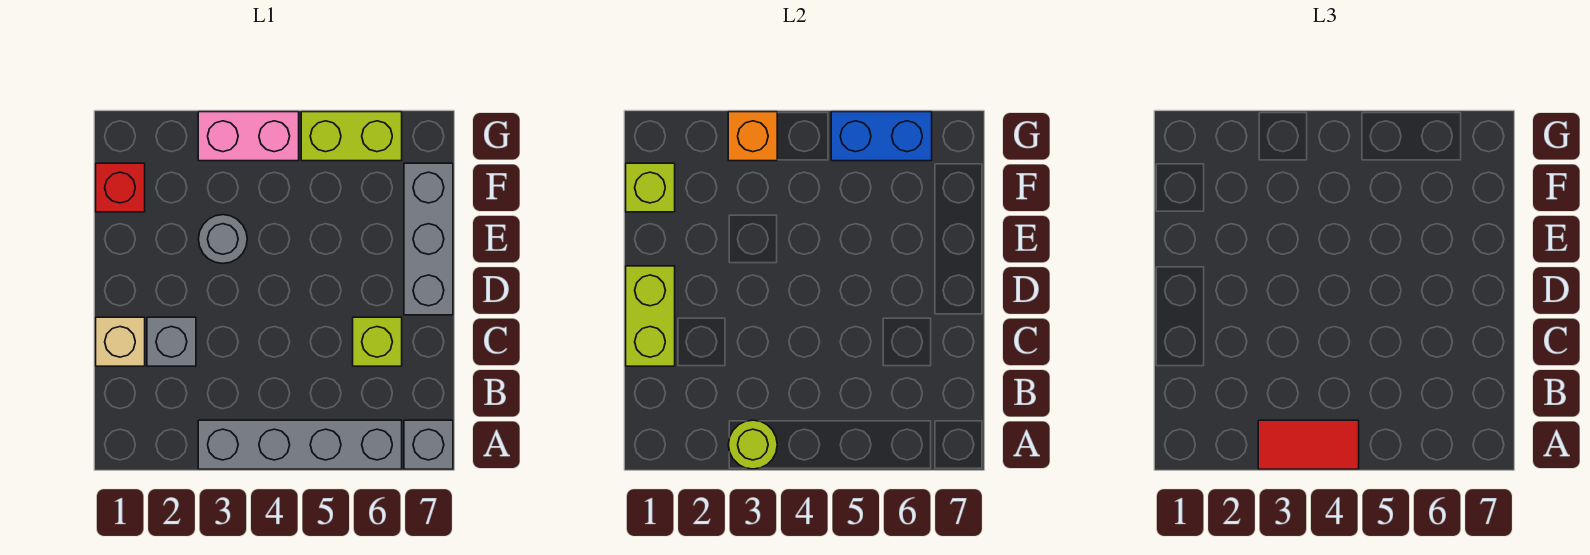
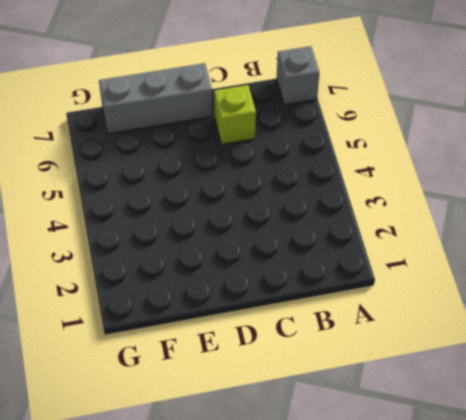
none -> grey 1x4 brick [198,420,402,469]
none -> tan 1x1 brick [96,317,145,366]
none -> grey 1x1 brick [147,317,196,366]

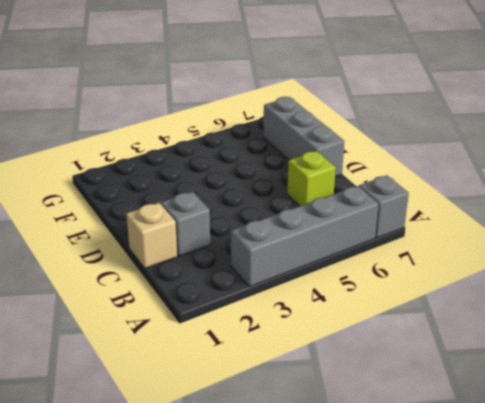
none -> grey 1x1 round brick [198,215,247,263]
none -> red 1x1 brick [96,163,145,212]
none -> pink 1x2 brick [198,112,299,161]

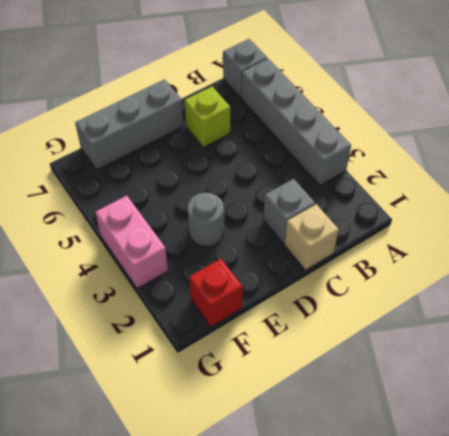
none -> lime 1x2 brick [301,112,402,161]
none -> lime 1x1 round brick [728,420,777,469]
none -> lime 1x2 brick [626,266,675,366]

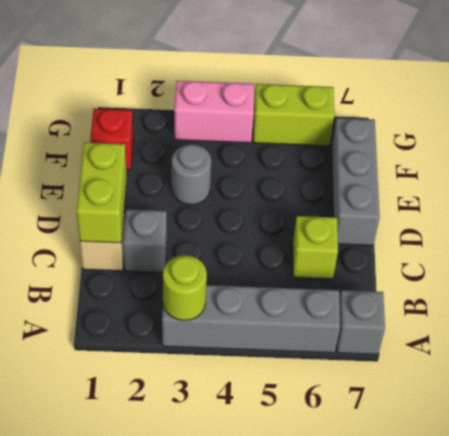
none -> lime 1x1 brick [626,163,675,212]
none -> orange 1x1 brick [728,112,777,161]
none -> blue 1x2 brick [831,112,932,161]

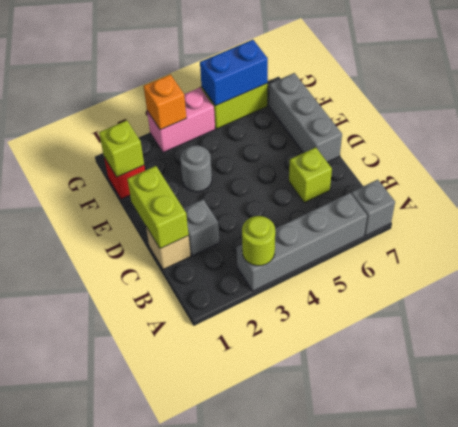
none -> red 1x2 tile [1258,420,1359,469]

